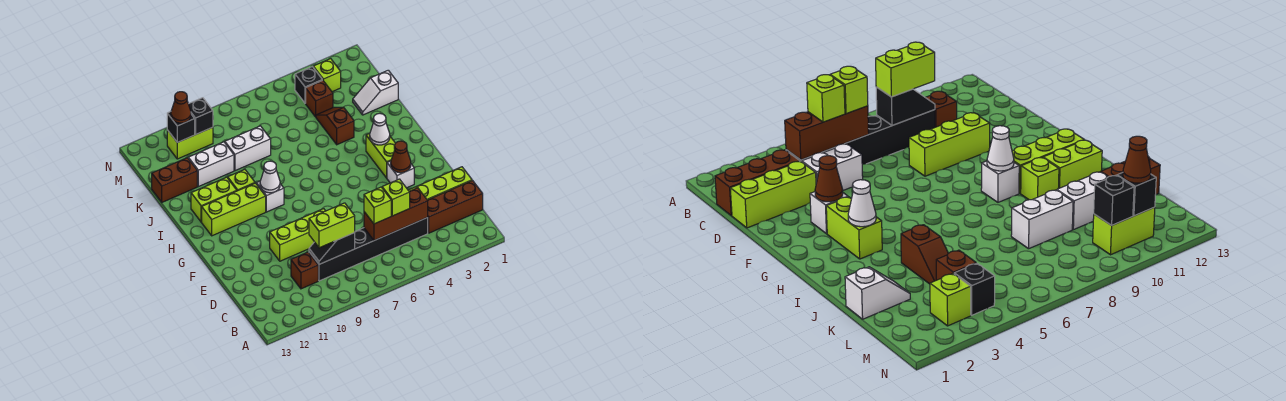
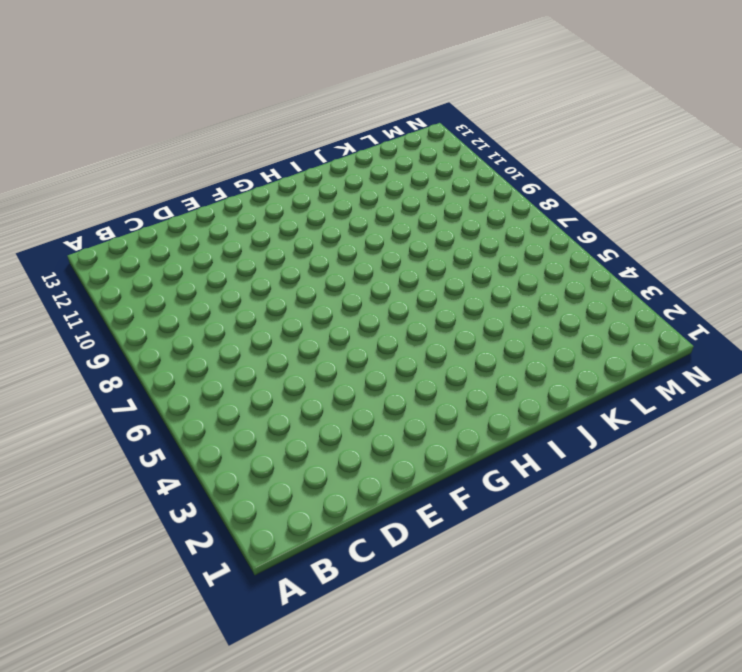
none -> brown 1x3 brick [428,181,483,233]
none -> black 1x6 brick [309,217,428,281]
none -> brown 1x1 brick [291,252,318,289]
none -> lime 1x3 brick [408,167,472,200]

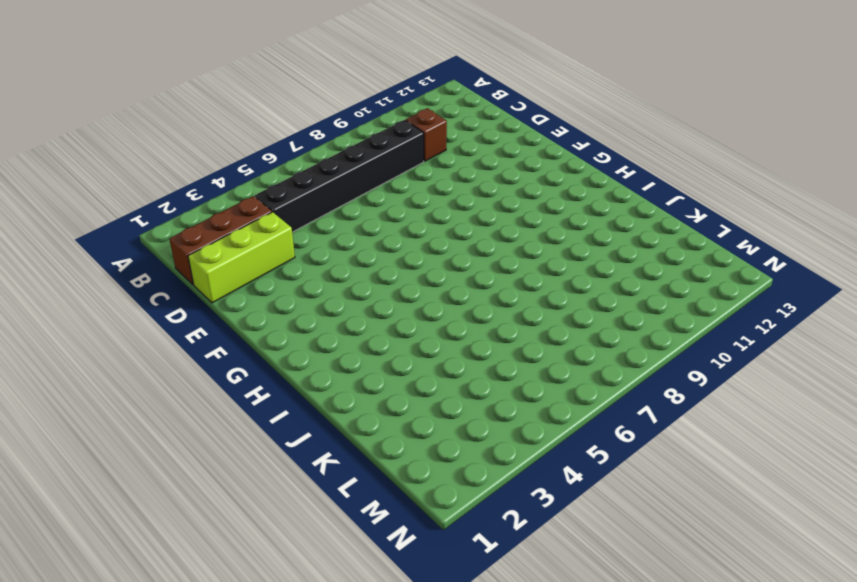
none -> white 1x2 brick [802,144,863,190]
none -> lime 1x3 brick [270,209,325,261]
none -> white 1x1 brick [387,161,414,188]
none -> lime 1x2 brick [366,133,395,178]

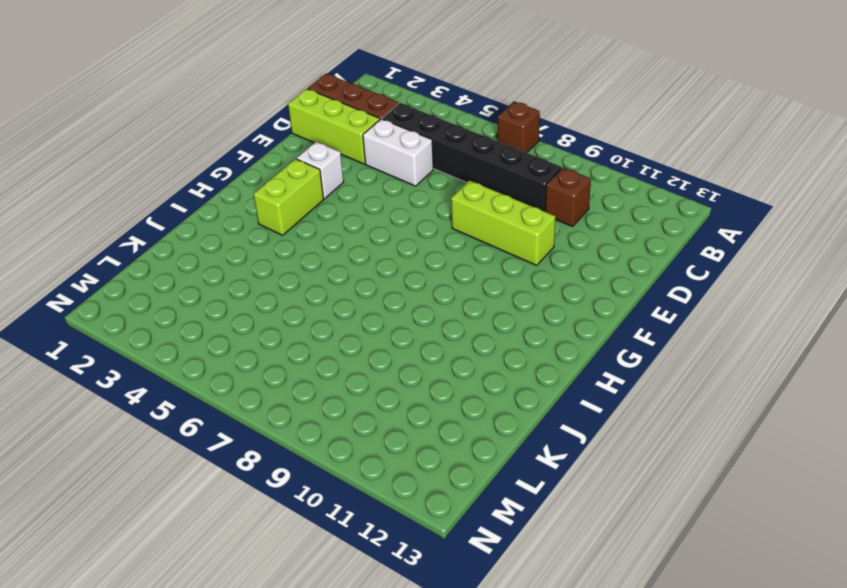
brown 1x1 brick [498,101,540,153] -> brown 1x1 brick moved to [306,80,333,117]
none -> white 1x1 brick [256,181,284,212]
none -> lime 1x3 brick [202,183,266,236]
none -> lime 1x1 brick [228,169,255,191]
none -> lime 1x2 brick [191,177,237,222]

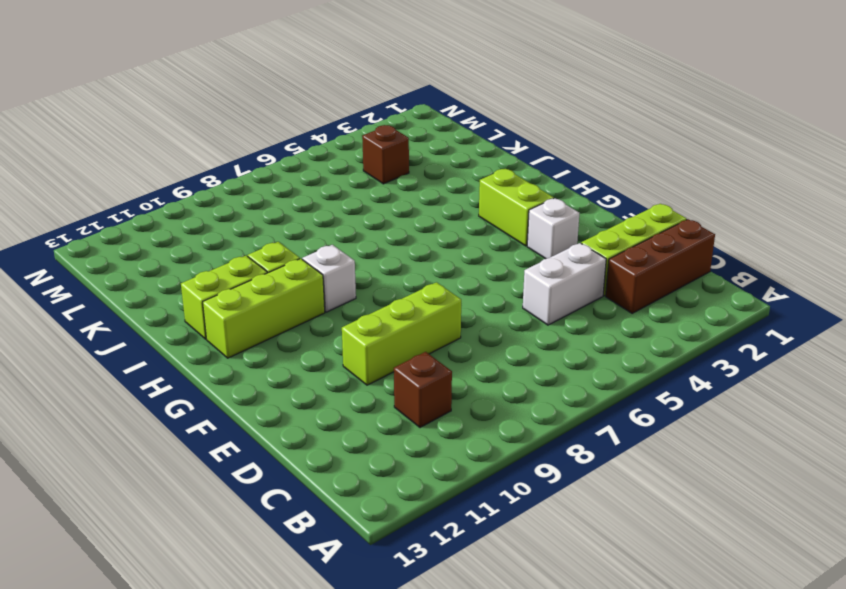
none -> black 1x6 brick [309,217,428,281]
none -> brown 1x2 slope [316,107,354,145]
none -> white 1x2 slope [353,70,398,115]
none -> white 1x2 brick [225,126,271,171]

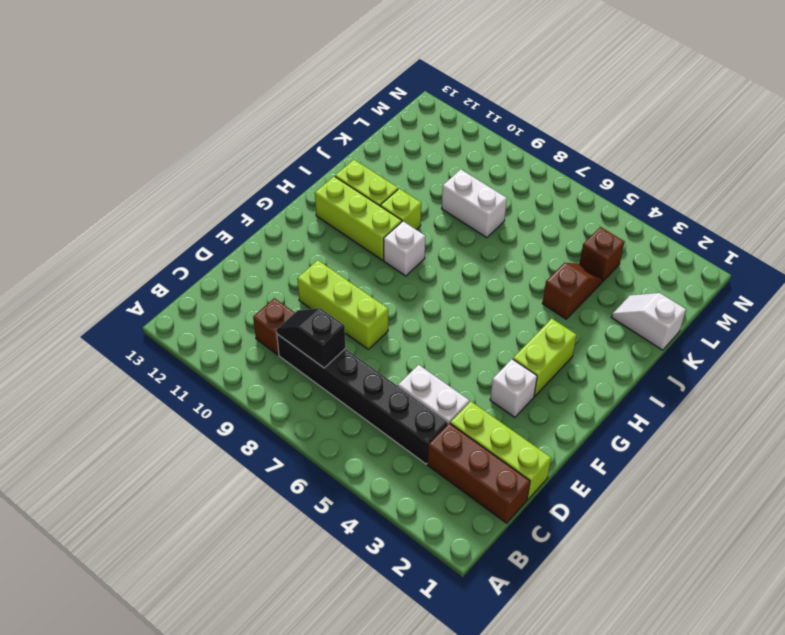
none -> white 1x2 brick [188,142,234,187]
none -> brown 1x2 brick [152,158,197,202]
none -> lime 1x1 brick [313,59,341,92]
none -> black 1x1 brick [295,67,322,103]

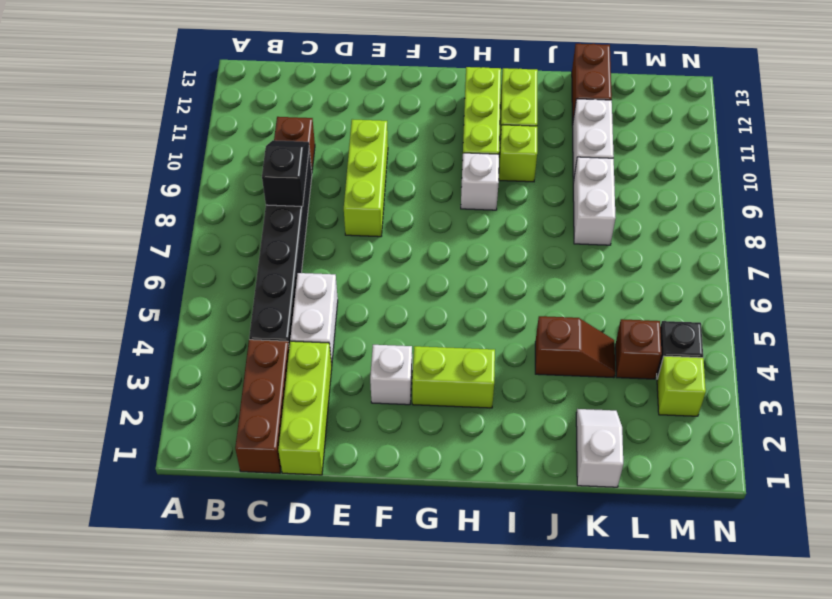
none -> lime 1x2 brick [167,127,213,159]
none -> brown 1x3 brick [364,188,428,240]
none -> brown 1x1 cone [391,141,411,173]
none -> white 1x1 cone [370,113,390,145]

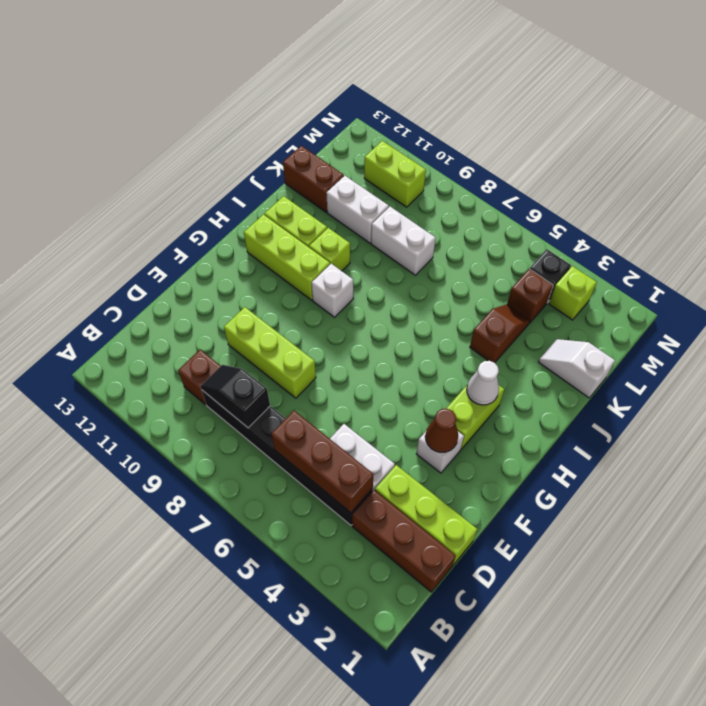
none -> white 1x1 cone [260,161,280,193]
none -> black 1x1 brick [189,98,213,134]
none -> black 1x1 brick [167,112,195,142]
none -> lime 1x1 brick [382,179,410,216]

